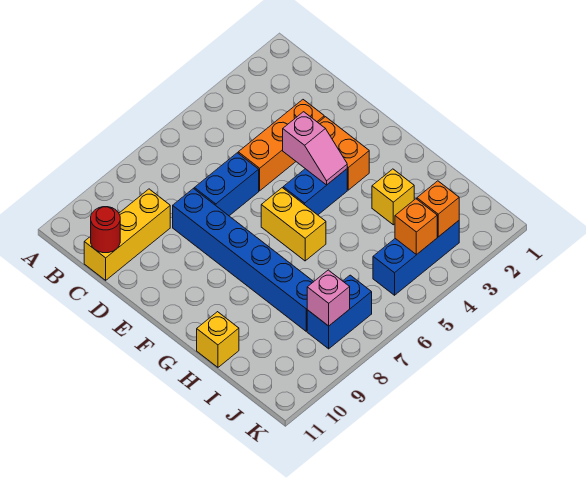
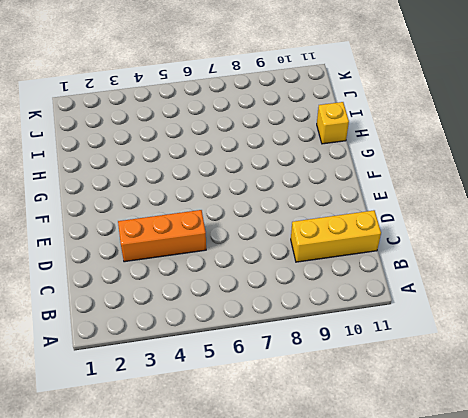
none -> blue 1x2 brick [194,153,259,216]
none -> blue 1x6 brick [173,189,314,331]
none -> orange 1x2 brick [318,117,369,190]

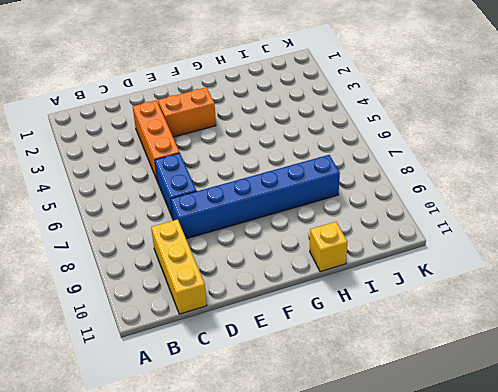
none -> blue 1x2 brick [283,169,347,215]
none -> yellow 1x2 brick [261,188,326,261]
none -> yellow 1x1 brick [372,169,414,225]

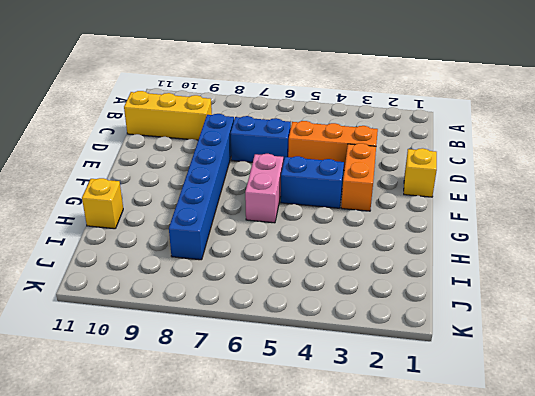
yellow 1x1 brick [404,148,437,197] -> yellow 1x1 brick moved to [372,169,414,225]
pink 1x2 brick [245,154,283,223] -> yellow 1x2 brick [261,188,326,261]
none -> blue 1x3 brick [373,221,459,295]
none -> blue 1x2 brick [307,275,372,349]
none -> red 1x1 round brick [91,207,120,253]

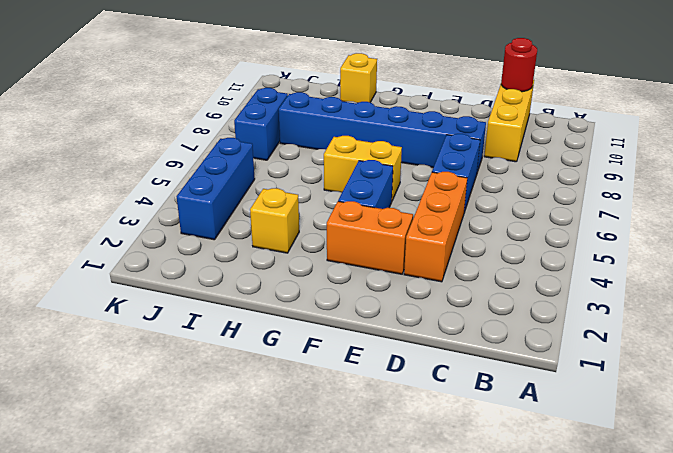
none -> pink 1x2 slope [283,112,347,185]
none -> orange 1x1 brick [417,181,459,237]
none -> orange 1x1 brick [395,199,437,255]

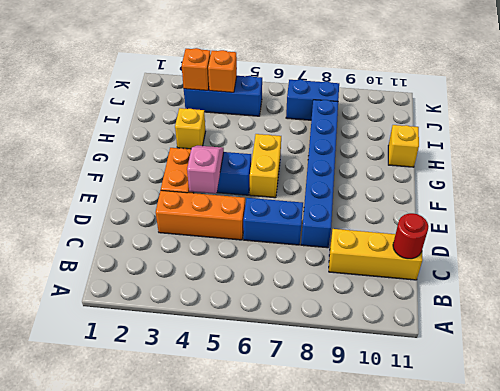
none -> pink 1x1 brick [307,270,350,326]

